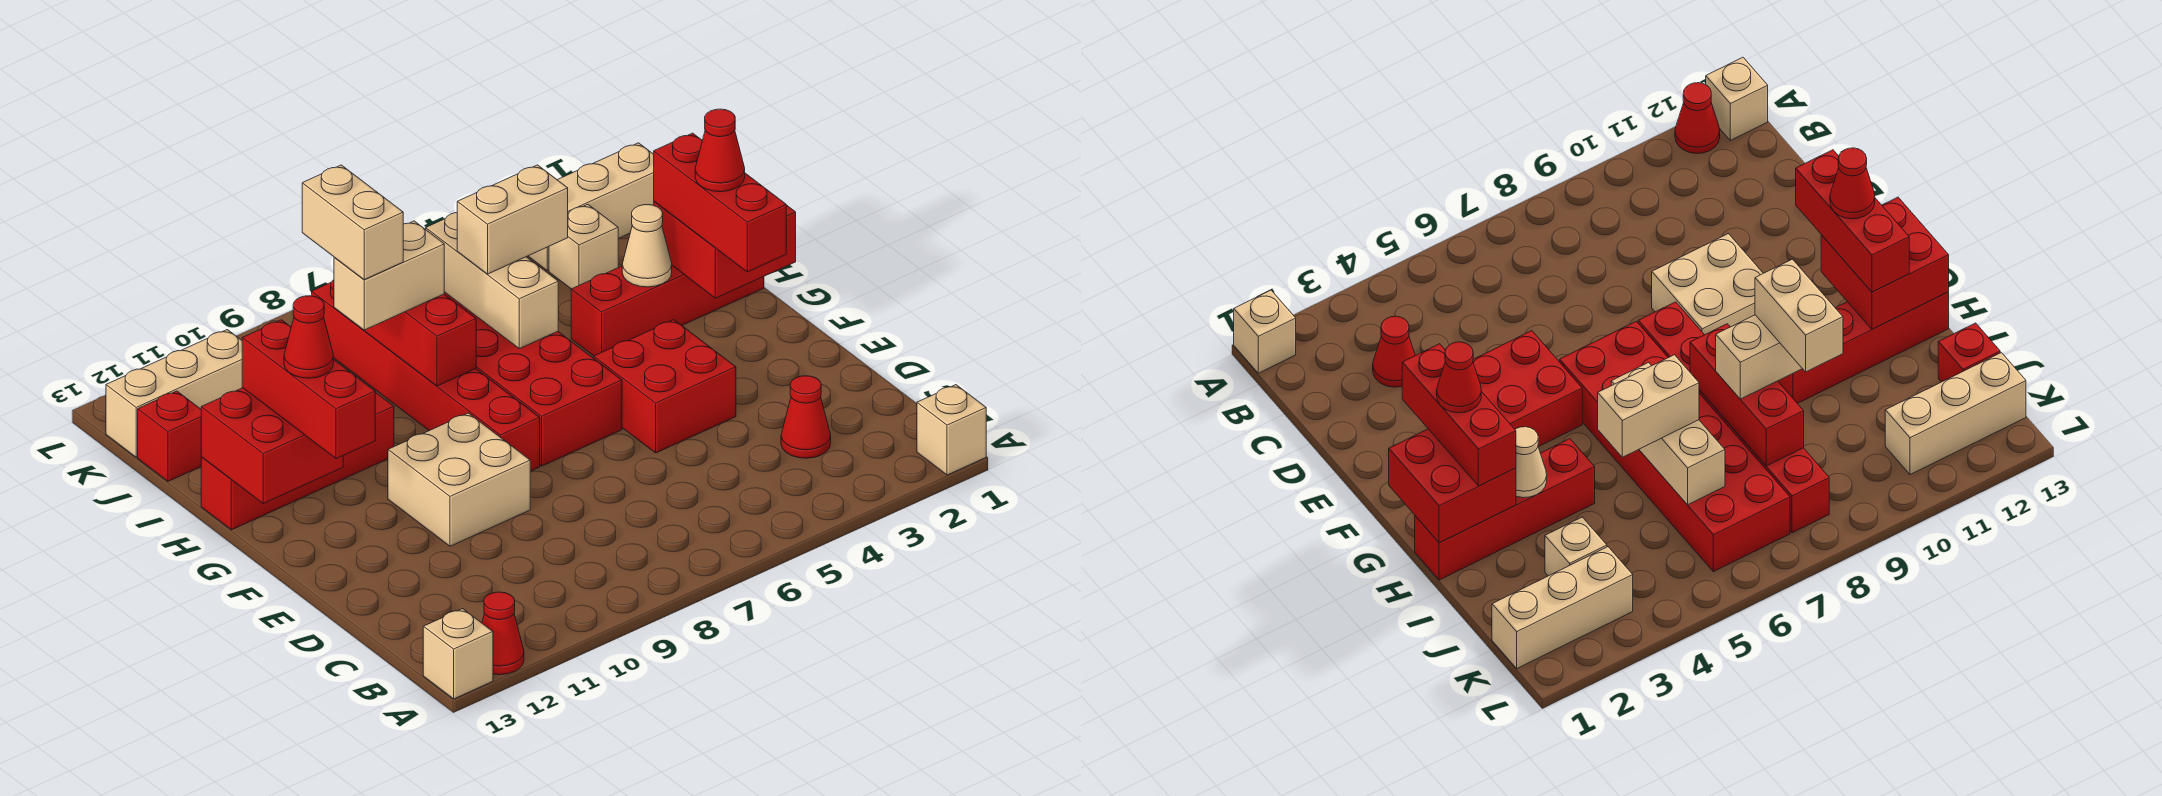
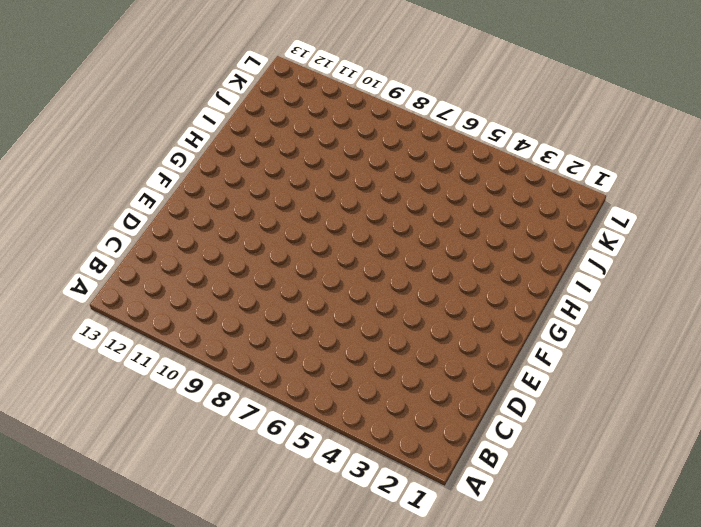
none -> tan 1x1 brick [917,385,986,475]
none -> red 1x1 cone [482,592,524,675]
none -> tan 1x1 brick [423,609,493,699]

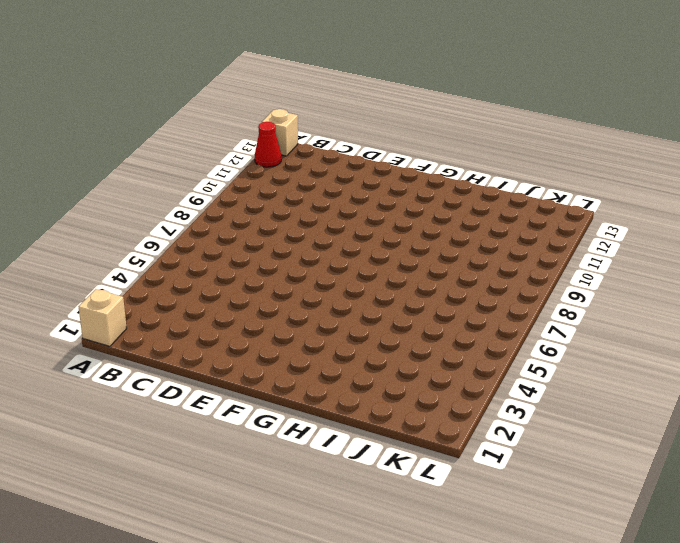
none -> red 1x1 cone [781,376,831,458]
none -> red 2x2 brick [594,320,736,453]
none -> tan 2x2 brick [388,413,530,546]

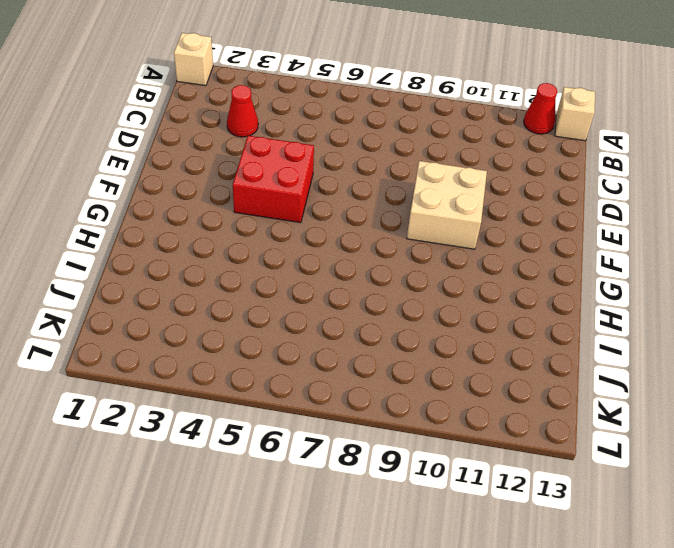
none -> red 2x6 brick [444,292,622,466]
none -> red 1x6 brick [312,280,540,471]
none -> red 1x4 brick [571,266,764,356]

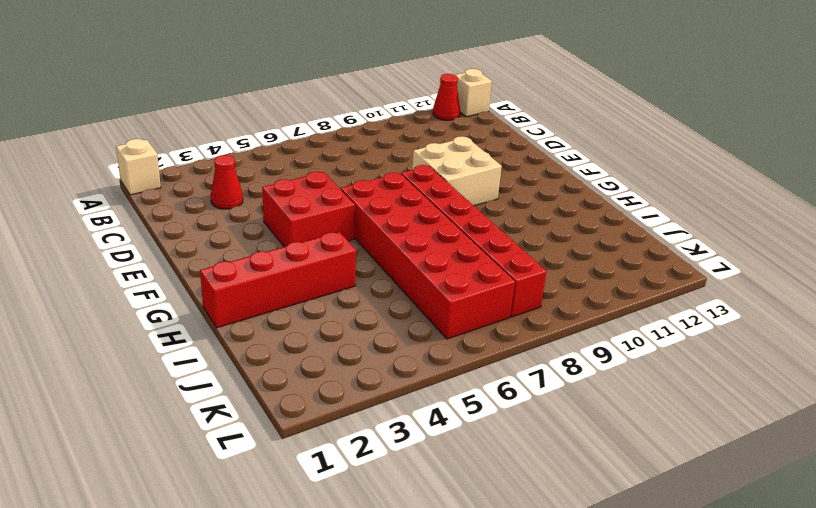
none -> red 1x4 brick [201,392,394,530]
none -> tan 1x1 brick [549,205,618,289]
none -> red 1x1 brick [138,391,201,481]

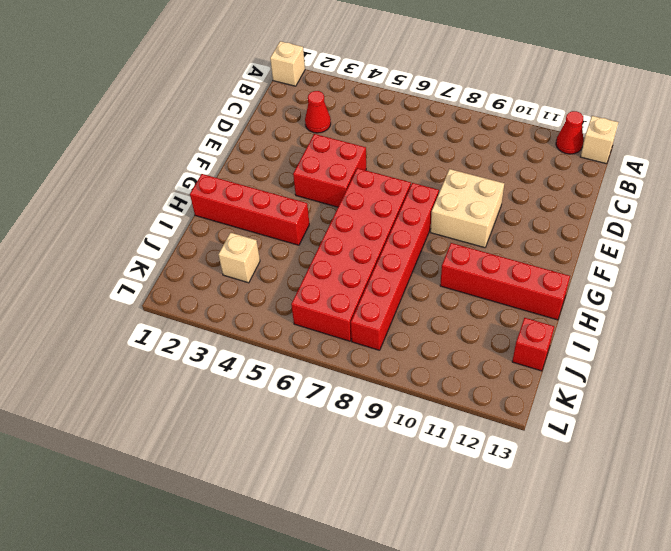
none -> tan 1x3 brick [529,143,654,271]
none -> tan 1x3 brick [106,330,242,457]
none -> red 2x2 brick [654,202,796,298]

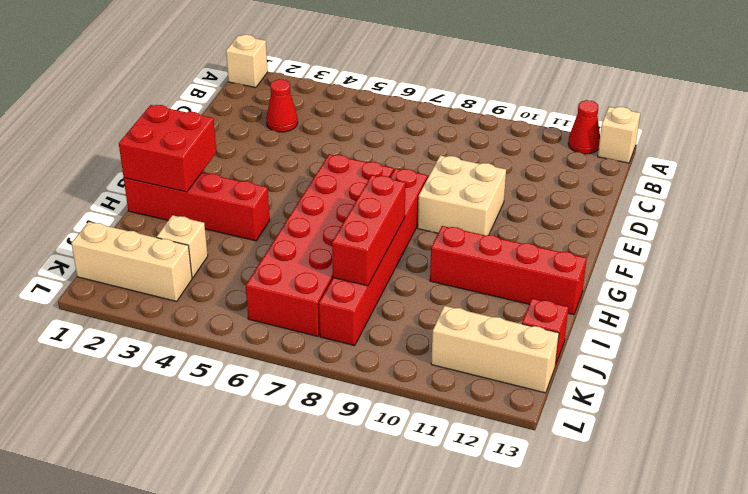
none -> red 2x2 brick [594,320,736,453]
none -> red 2x2 brick [201,388,343,503]
none -> tan 1x1 cone [622,205,672,287]

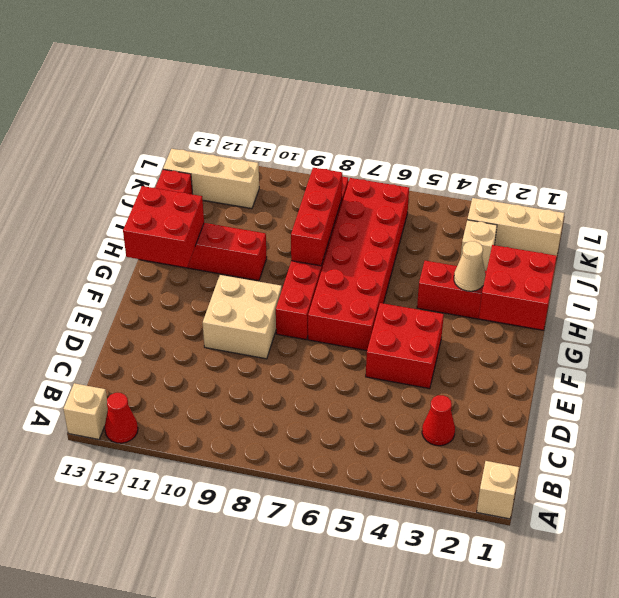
none -> tan 1x3 brick [426,213,558,349]
none -> red 1x3 brick [654,133,786,272]
none -> red 1x3 brick [242,320,375,459]

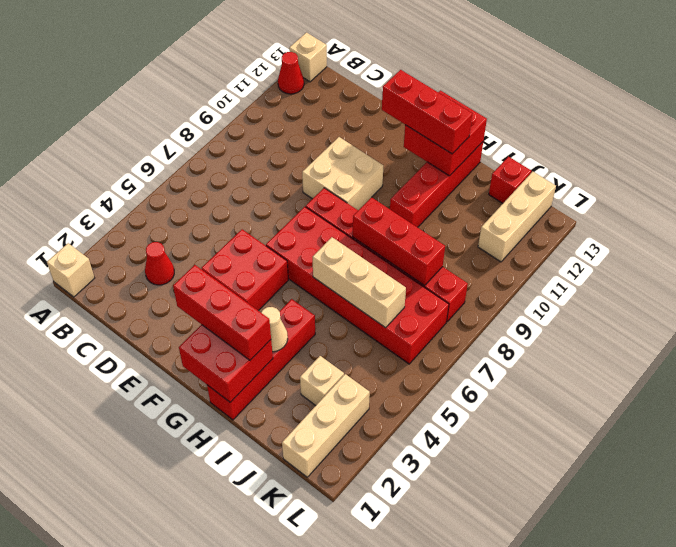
none -> tan 1x2 brick [457,165,568,274]
none -> tan 1x2 brick [334,221,444,330]
none -> red 1x1 cone [695,109,745,192]

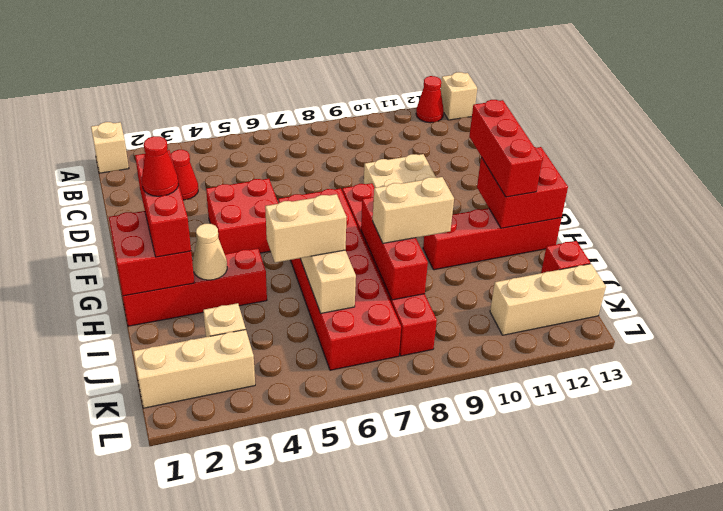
none -> red 1x1 cone [284,296,333,378]
none -> tan 1x2 brick [302,165,403,280]

